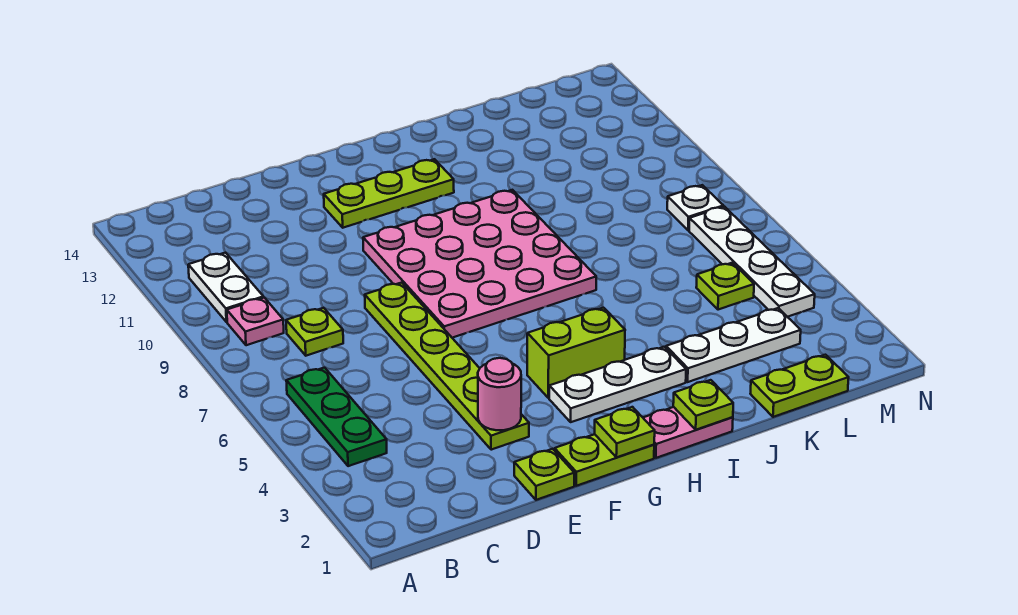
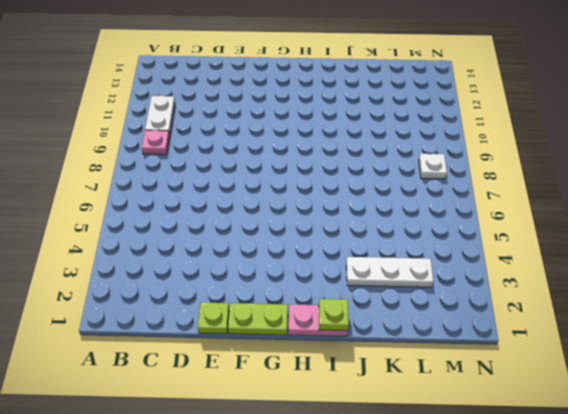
none -> green 1x3 plate [286,368,387,466]
none -> lime 1x1 plate [286,308,343,356]
none -> lime 1x6 plate [365,283,529,450]

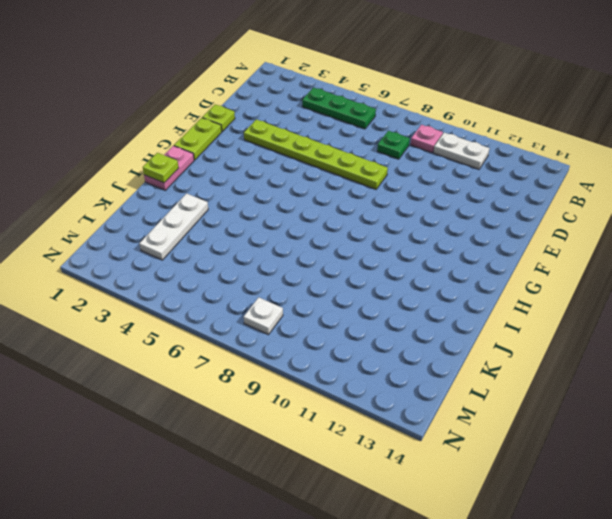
green 1x1 plate [377,131,410,159] -> lime 1x1 plate [286,308,343,356]
none -> pink 4x4 plate [363,190,596,338]
none -> lime 1x3 plate [324,159,454,228]
none -> white 1x3 plate [549,347,686,422]

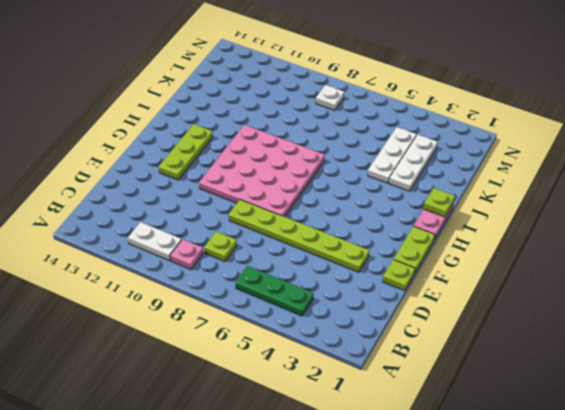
white 1x3 plate [368,127,416,183] -> white 1x3 plate moved to [549,347,686,422]
none -> lime 1x2 brick [527,308,625,398]
none -> lime 1x2 plate [750,355,849,417]
none -> lime 1x1 plate [696,263,754,310]

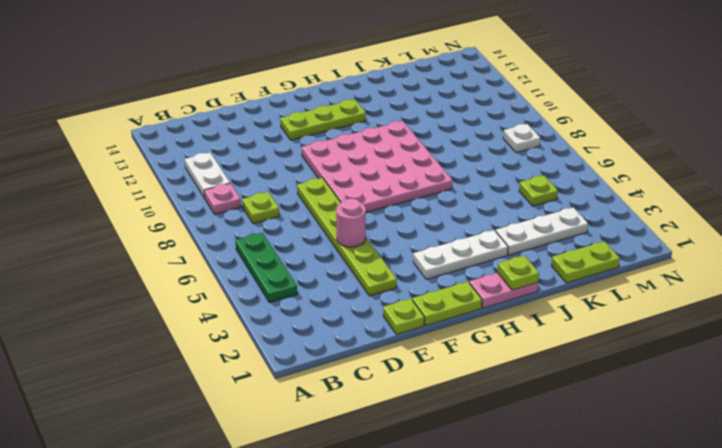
pink 1x1 round brick [336,198,366,247] -> pink 1x1 round brick moved to [478,358,521,430]
none -> lime 1x2 brick [527,308,625,398]
none -> white 1x4 plate [689,207,815,317]
none -> lime 1x1 plate [595,407,655,457]

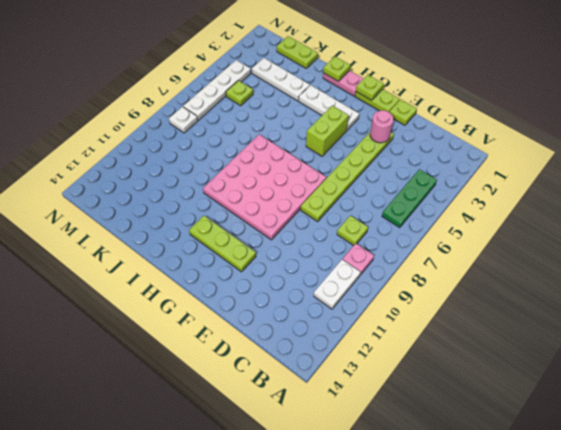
lime 1x2 brick [306,106,348,156] -> lime 1x2 brick turned to [527,308,625,398]

